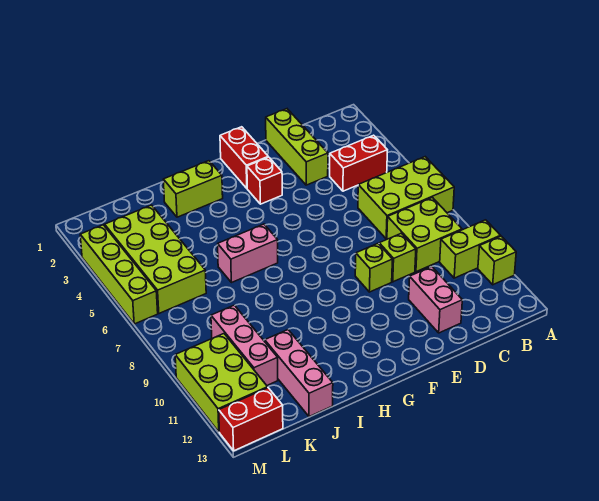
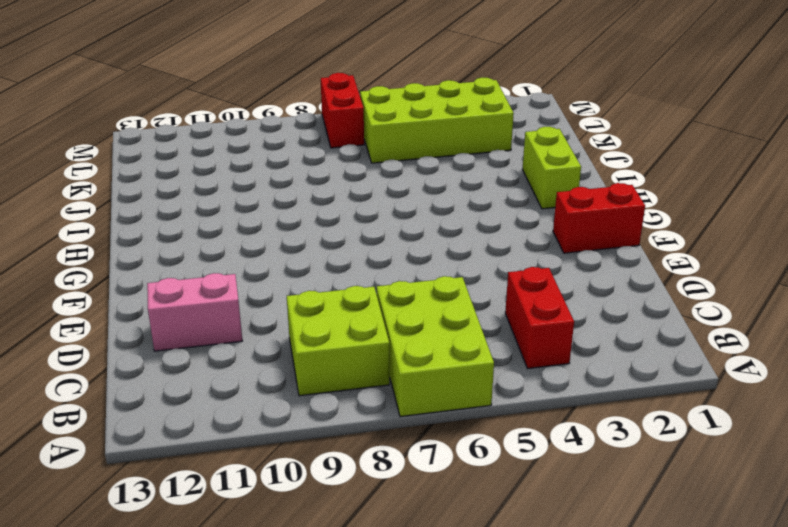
red 1x2 brick [321,73,364,148] -> red 1x2 brick moved to [219,388,283,451]
none -> lime 1x2 brick [440,220,500,278]
none -> lime 1x1 brick [478,236,516,285]
none -> lime 1x3 brick [266,109,328,185]

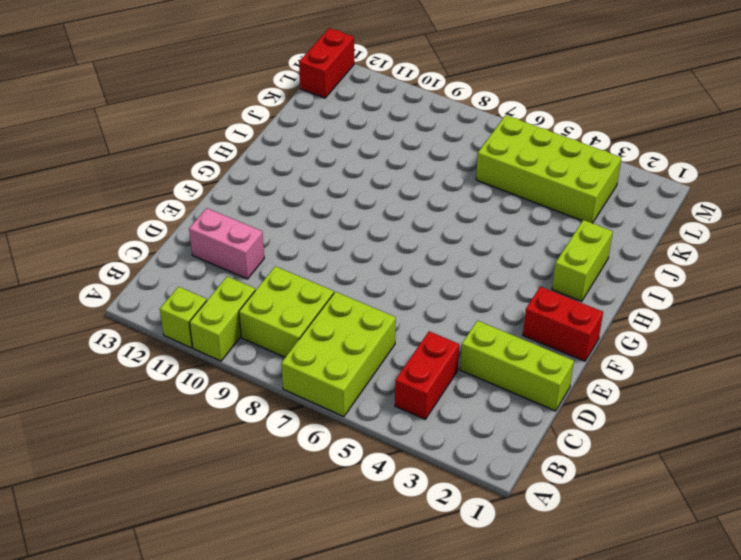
none -> lime 1x1 brick [379,233,416,282]
none -> lime 1x1 brick [355,244,392,292]
none -> red 1x1 brick [247,157,282,204]

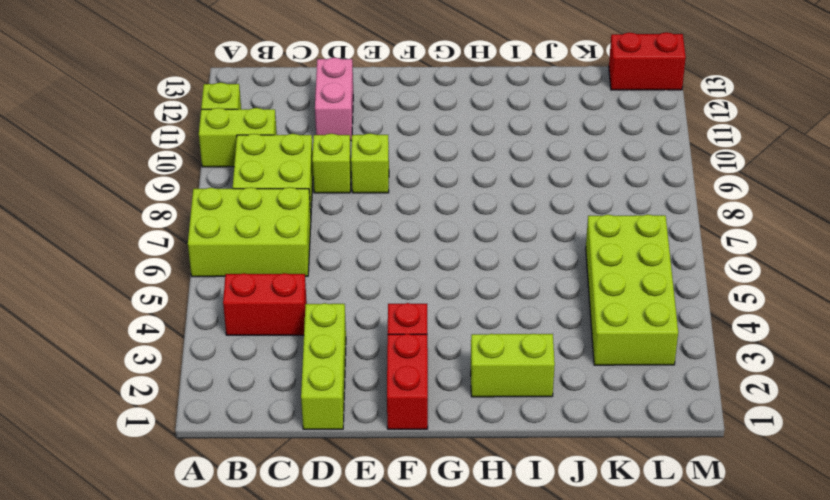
none -> pink 1x2 brick [218,224,278,283]
none -> pink 1x3 brick [265,330,333,417]
none -> pink 1x3 brick [211,305,278,385]

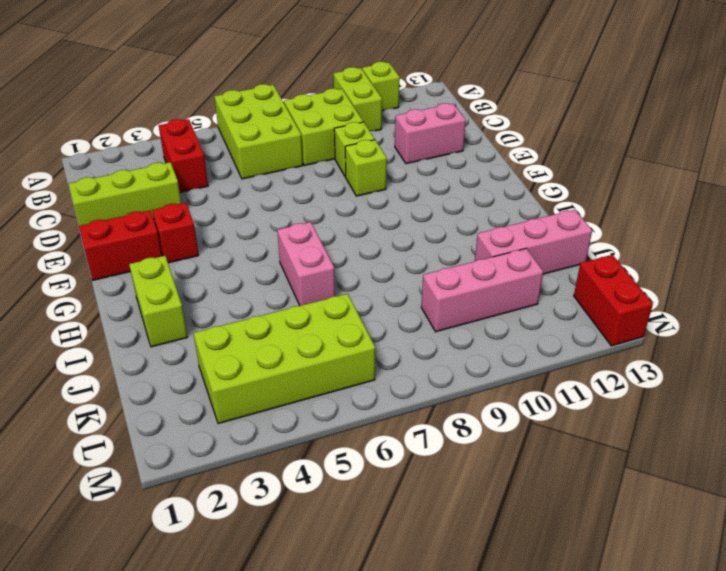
none -> lime 2x3 brick [175,334,268,432]
none -> lime 1x4 brick [80,225,158,324]

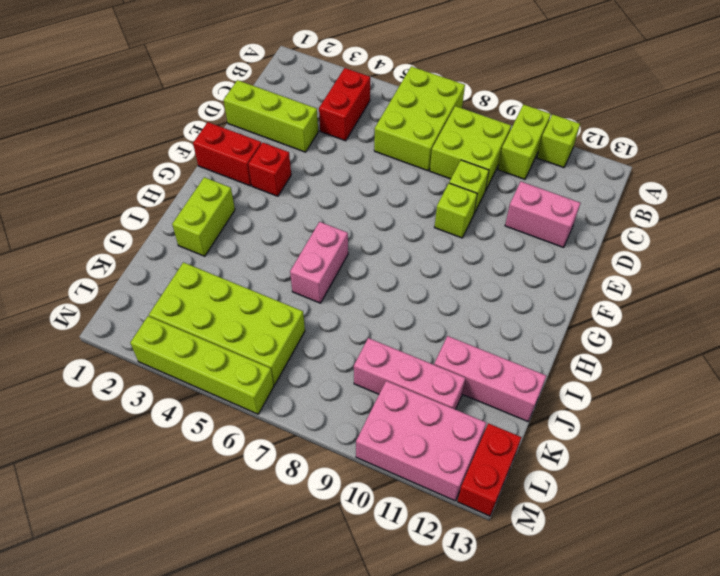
pink 2x3 brick [356,381,486,501] -> lime 2x3 brick [175,334,268,432]

